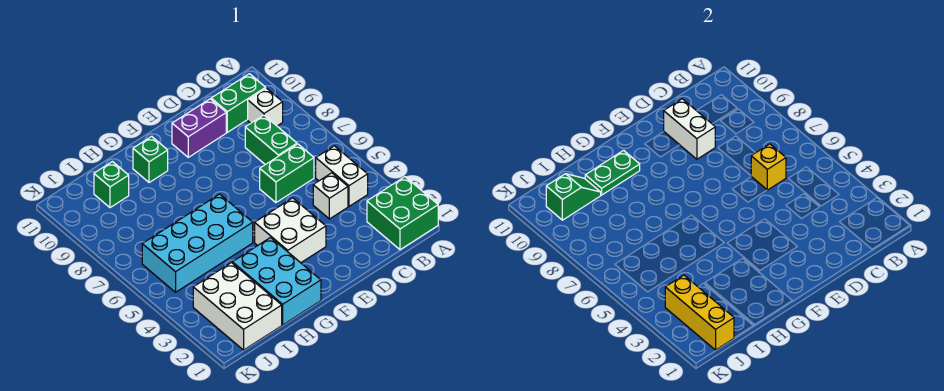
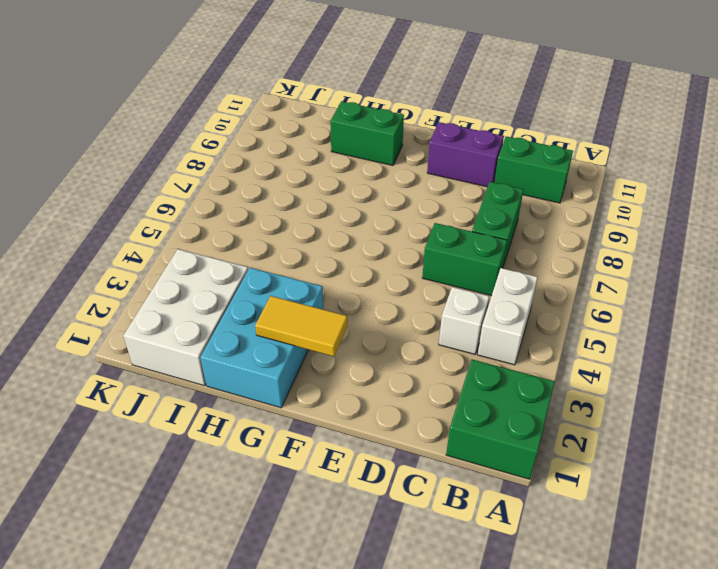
yellow 1x2 tile [255,296,347,356] -> none
green 1x2 brick [330,101,404,165] -> green 1x1 brick [133,136,168,183]
none -> white 1x1 brick [248,88,283,126]
none -> white 2x2 brick [255,198,326,263]
none -> cyan 2x4 brick [142,194,253,292]

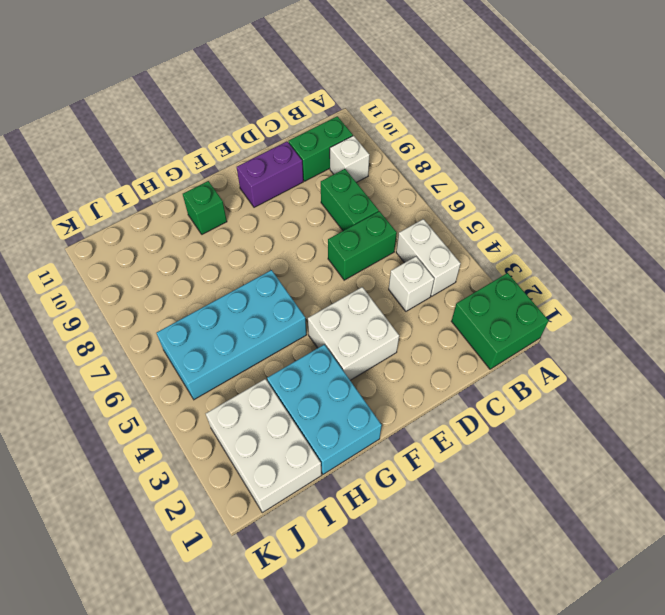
none -> green 1x1 brick [94,162,129,208]
none -> yellow 1x1 brick [751,144,786,190]
none -> white 1x2 brick [664,99,715,159]

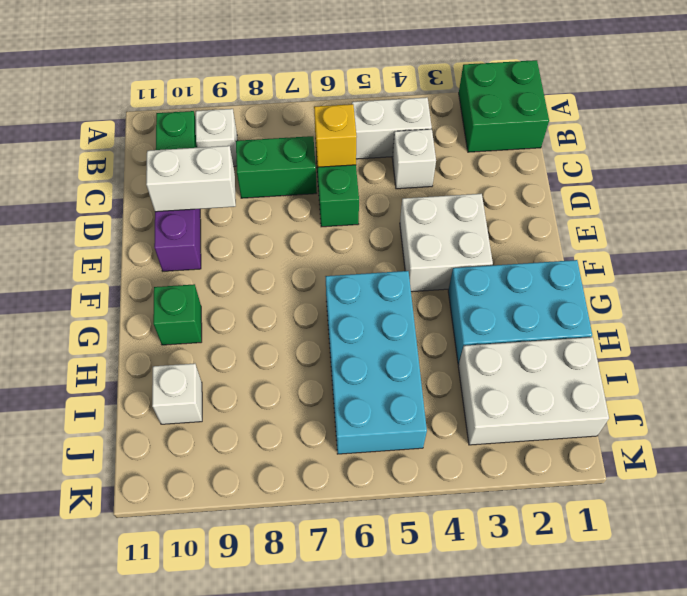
white 1x1 brick [152,363,202,424] -> green 1x1 brick [94,162,129,208]
none -> green 1x2 plate [585,150,640,195]
none -> green 1x2 slope [546,174,601,220]
none -> yellow 1x3 brick [665,275,734,350]

